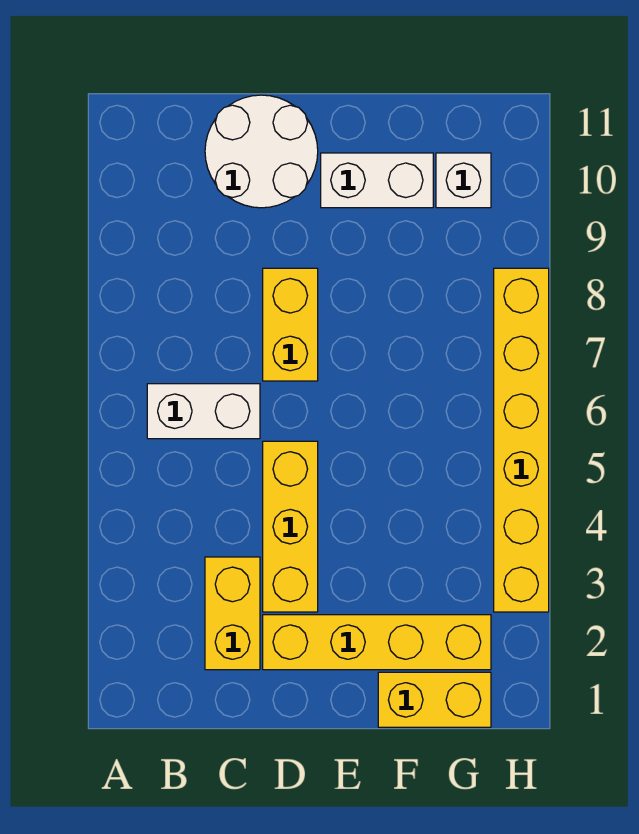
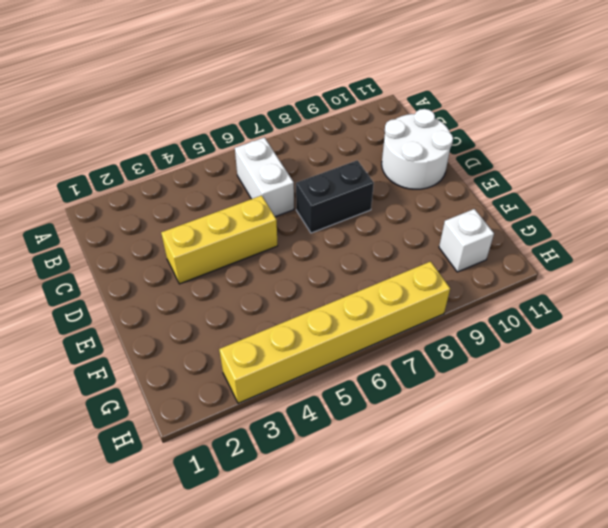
black 1x2 brick [296,160,374,233] -> yellow 1x2 brick [263,268,318,381]
none -> yellow 1x2 brick [205,557,260,670]
none -> yellow 1x4 brick [263,615,491,670]

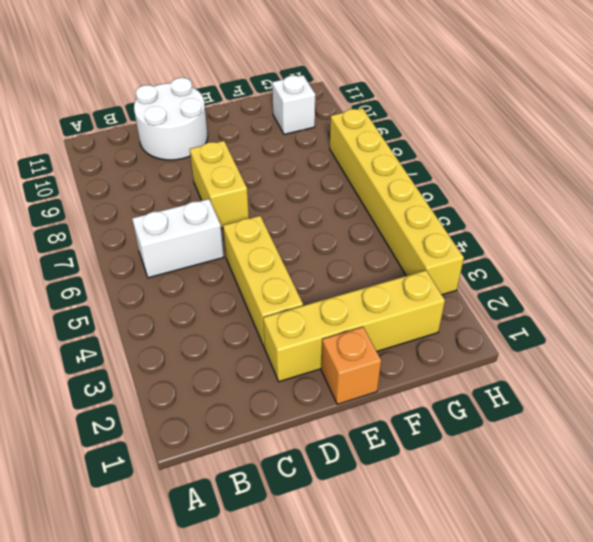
orange 1x1 brick [321,327,381,404] -> none
none -> yellow 1x2 brick [205,557,260,670]
none -> white 1x2 brick [321,153,433,208]

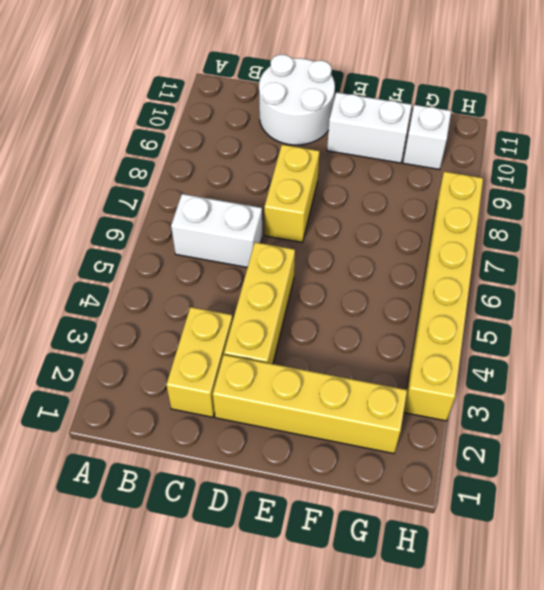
none -> yellow 1x2 brick [378,672,491,727]

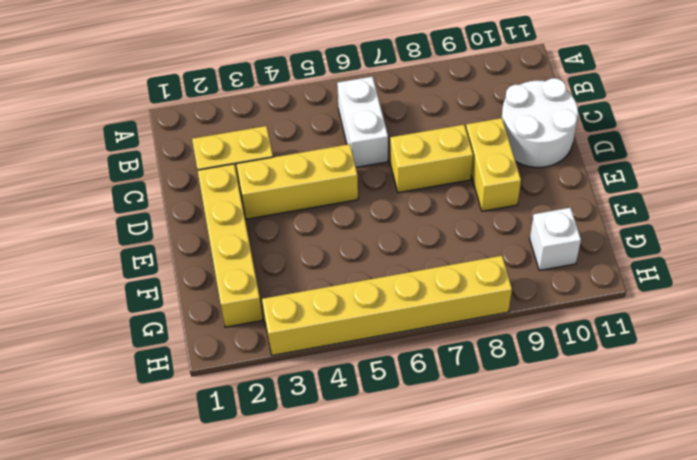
yellow 1x2 brick [466,118,521,211] -> yellow 1x2 brick moved to [378,672,491,727]
none -> white 1x2 brick [321,153,433,208]

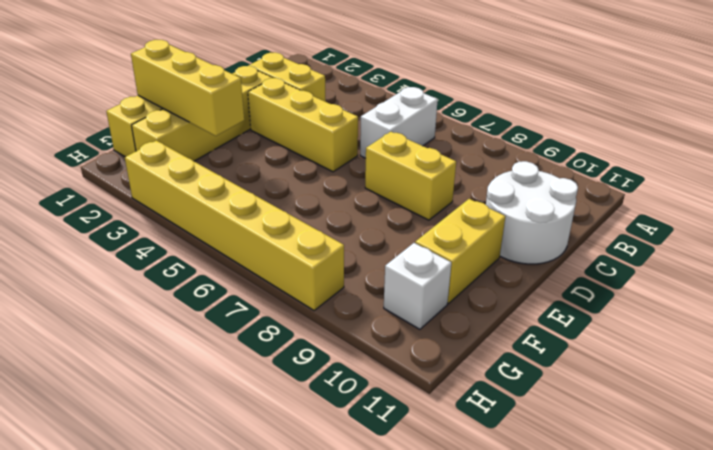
yellow 1x2 brick [415,199,506,304] -> white 1x2 brick [321,153,433,208]
yellow 1x3 brick [131,40,244,136] -> none

